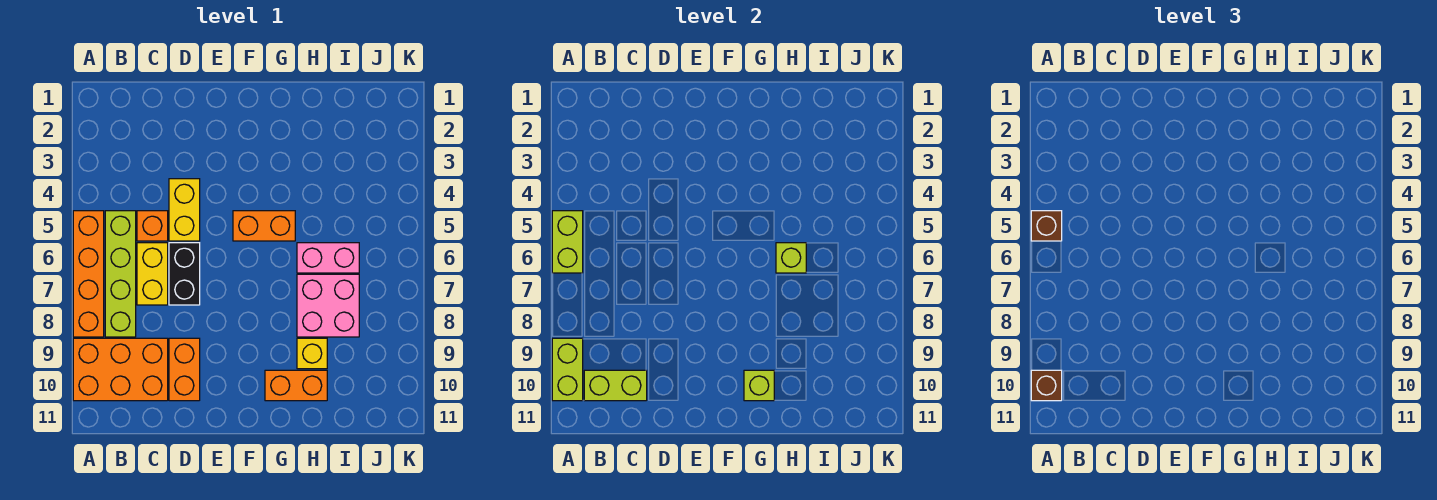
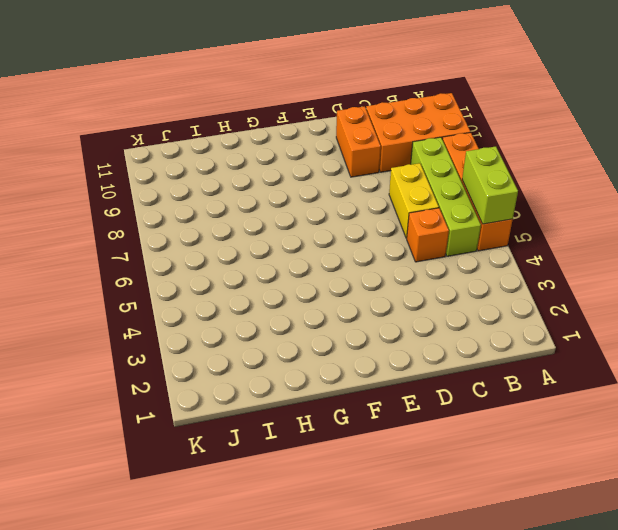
none -> yellow 1x2 brick [169,179,200,241]
none -> black 1x2 brick [169,243,200,305]
none -> orange 1x2 brick [233,211,295,241]

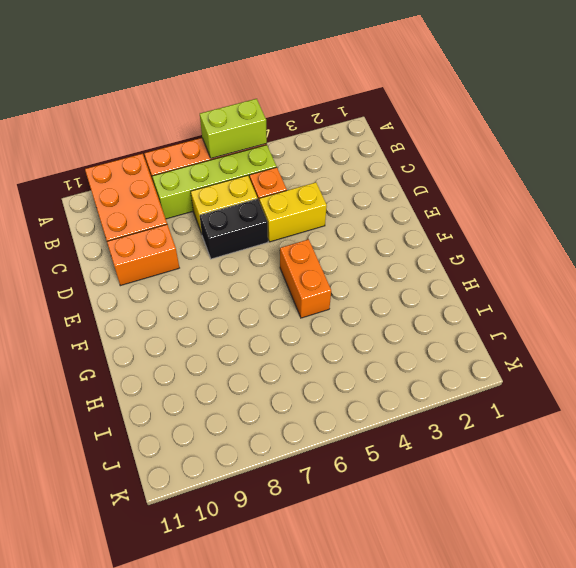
none -> orange 1x2 brick [265,370,327,401]
none -> pink 1x2 brick [297,243,359,273]
none -> pink 2x2 brick [297,274,359,337]

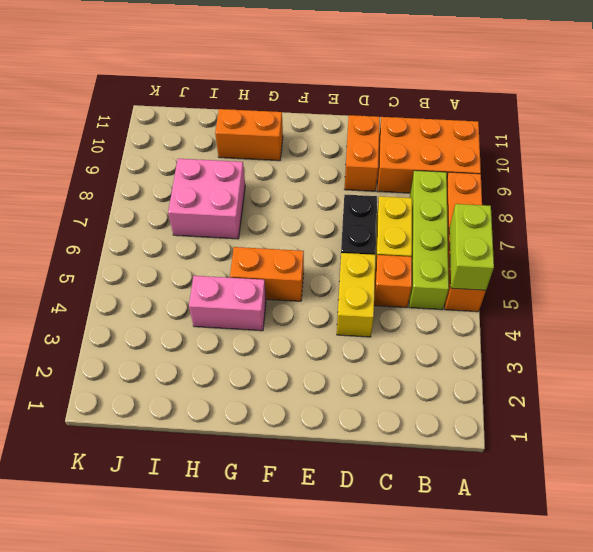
pink 1x2 brick [189,276,266,331] -> pink 1x2 brick moved to [297,243,359,273]
none -> yellow 1x1 brick [297,338,327,369]
none -> lime 1x2 brick [552,338,583,401]
none -> lime 1x2 brick [584,370,647,401]

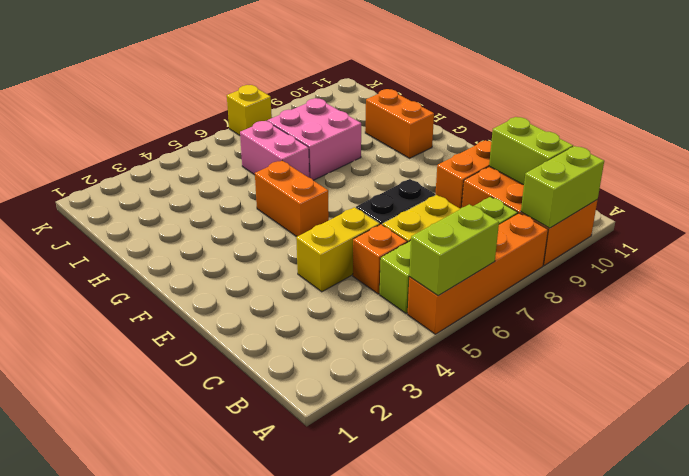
yellow 1x1 brick [227,85,272,135] -> yellow 1x1 brick moved to [297,338,327,369]
none -> lime 1x1 brick [744,370,774,401]
none -> lime 1x1 brick [776,243,806,273]
none -> brown 1x1 brick [1031,211,1062,241]

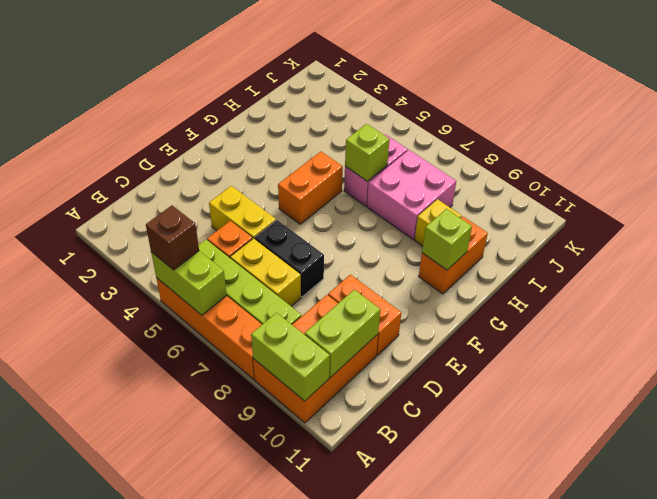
none -> brown 1x1 brick [1031,370,1062,401]

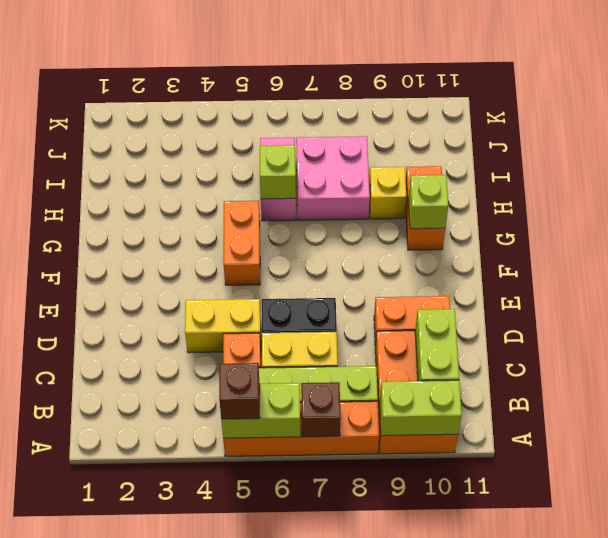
brown 1x1 brick [301,382,341,437] -> brown 1x1 brick moved to [1031,370,1062,401]

